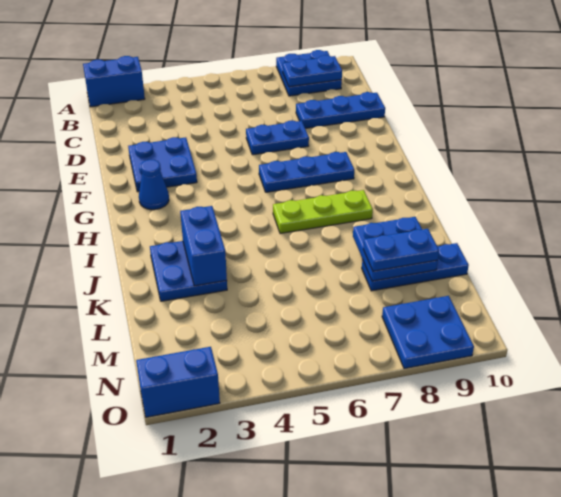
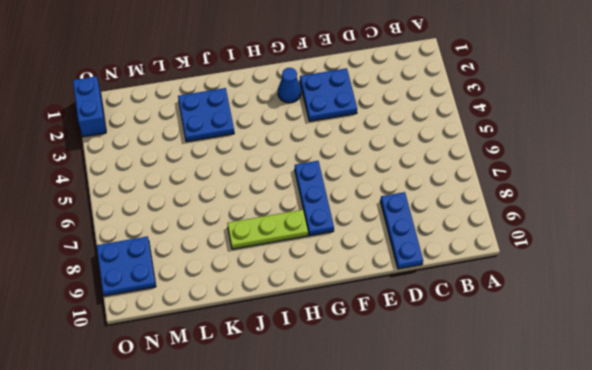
lime 1x3 plate [227,210,308,249] -> lime 1x3 plate turned to [273,190,373,234]
none -> blue 1x2 brick [83,56,145,107]
none -> blue 2x2 plate [276,50,342,96]
none -> blue 1x2 plate [246,121,309,155]

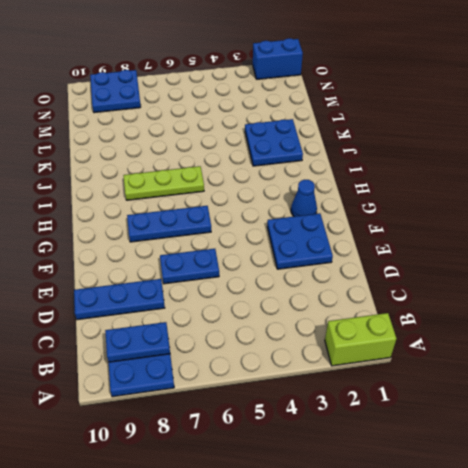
lime 1x2 brick [325,313,396,366] -> blue 1x2 brick [83,56,145,107]
none -> blue 1x3 plate [362,243,469,291]
none -> blue 1x2 brick [180,206,227,286]
none -> blue 2x2 plate [353,217,438,281]

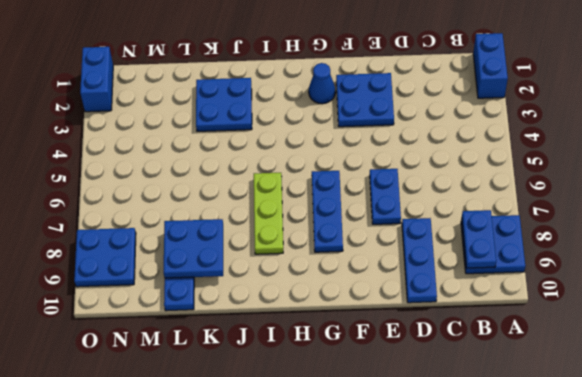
none -> blue 1x2 brick [180,206,227,286]
none -> blue 1x2 plate [363,229,439,271]

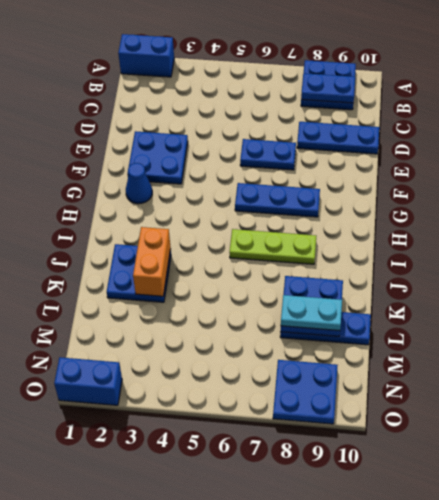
orange 1x2 brick [133,227,171,296] -> blue 1x2 brick [180,206,227,286]
cyan 1x2 plate [281,295,342,331] -> blue 1x2 plate [363,229,439,271]

